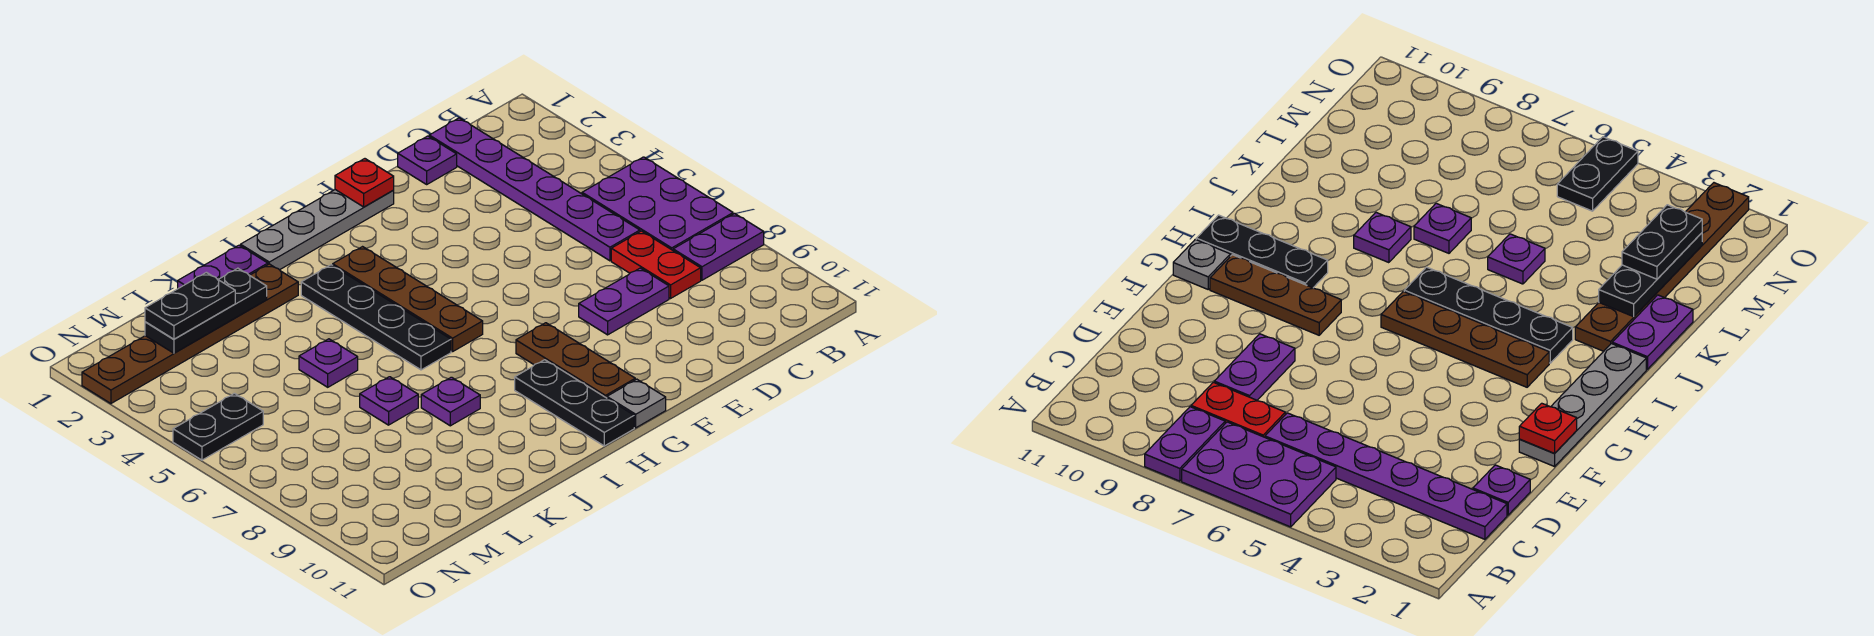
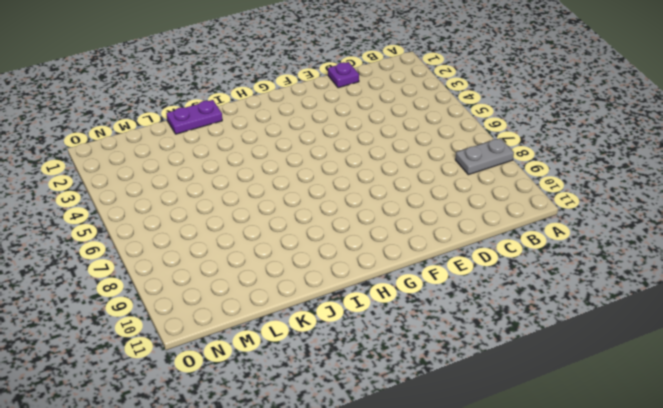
grey 1x2 plate [455,138,514,175] -> purple 1x2 plate [673,214,764,280]
none -> purple 2x3 plate [582,157,733,250]
none -> purple 1x6 plate [429,118,640,261]
none -> red 1x2 plate [611,231,701,298]

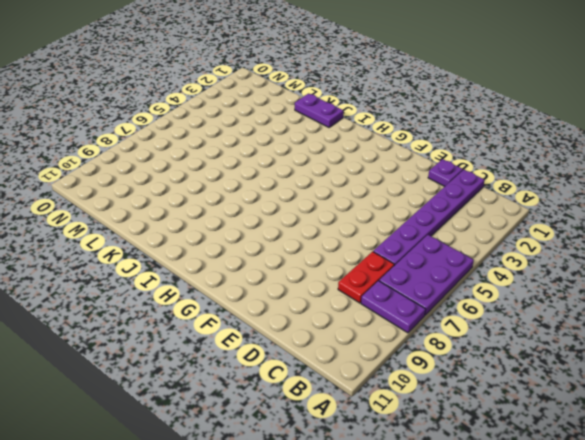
none -> purple 1x2 plate [579,268,669,335]
none -> grey 1x4 plate [240,190,394,270]
none -> brown 1x3 plate [516,323,635,398]

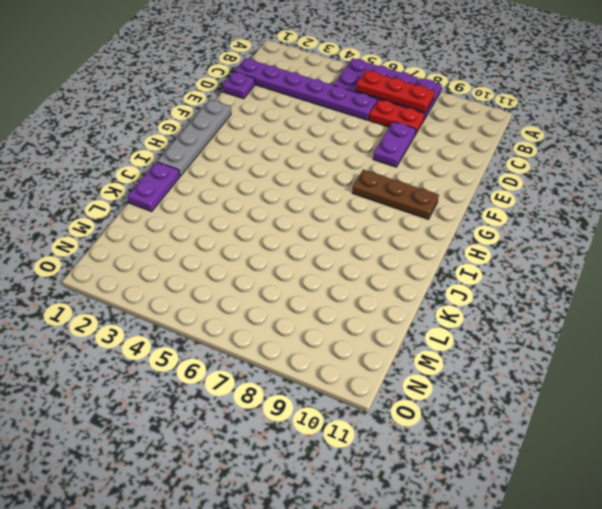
red 1x3 plate [356,70,435,112] -> none
none -> grey 1x1 plate [607,379,666,428]
none -> brown 1x4 plate [333,247,483,352]
none -> black 1x3 plate [515,360,634,446]

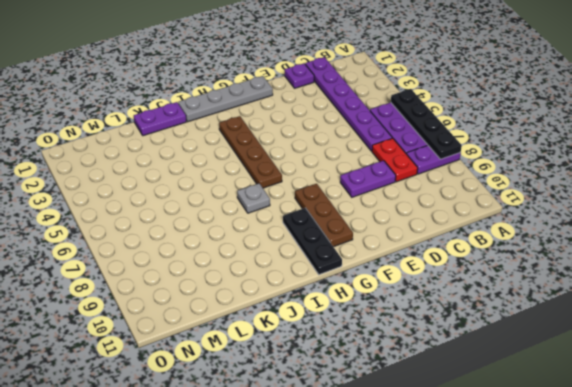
black 1x4 plate [391,89,462,159] -> black 1x4 plate moved to [301,265,451,370]
grey 1x1 plate [237,184,270,213] -> grey 1x1 plate moved to [607,379,666,428]
none -> brown 1x6 plate [82,264,298,404]
none -> purple 1x1 plate [421,377,480,426]
none -> purple 1x1 plate [299,339,358,387]

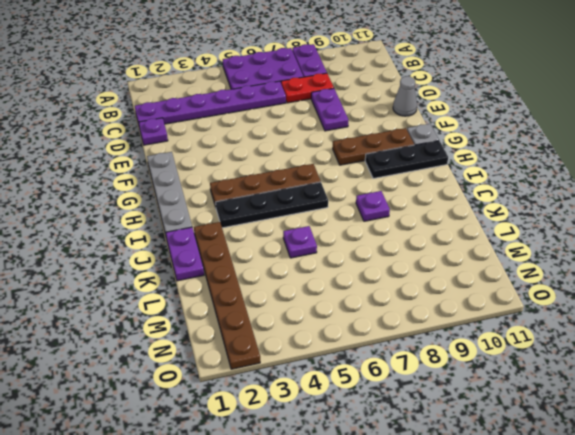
grey 1x1 cone [393,76,417,116] -> none
none -> purple 1x1 plate [360,377,418,425]
none -> black 1x2 plate [173,393,263,460]
none -> red 1x1 plate [335,159,394,207]

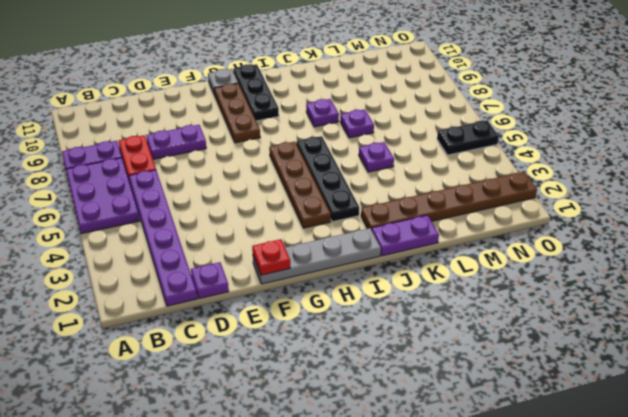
none -> black 1x3 plate [145,268,267,353]
none -> black 1x2 plate [145,272,235,339]

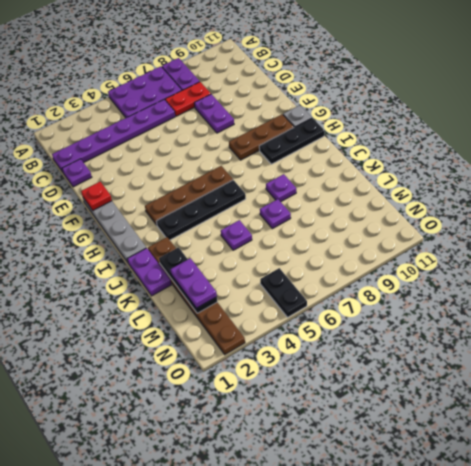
purple 1x2 plate [170,258,217,308] -> black 1x2 plate [145,272,235,339]

